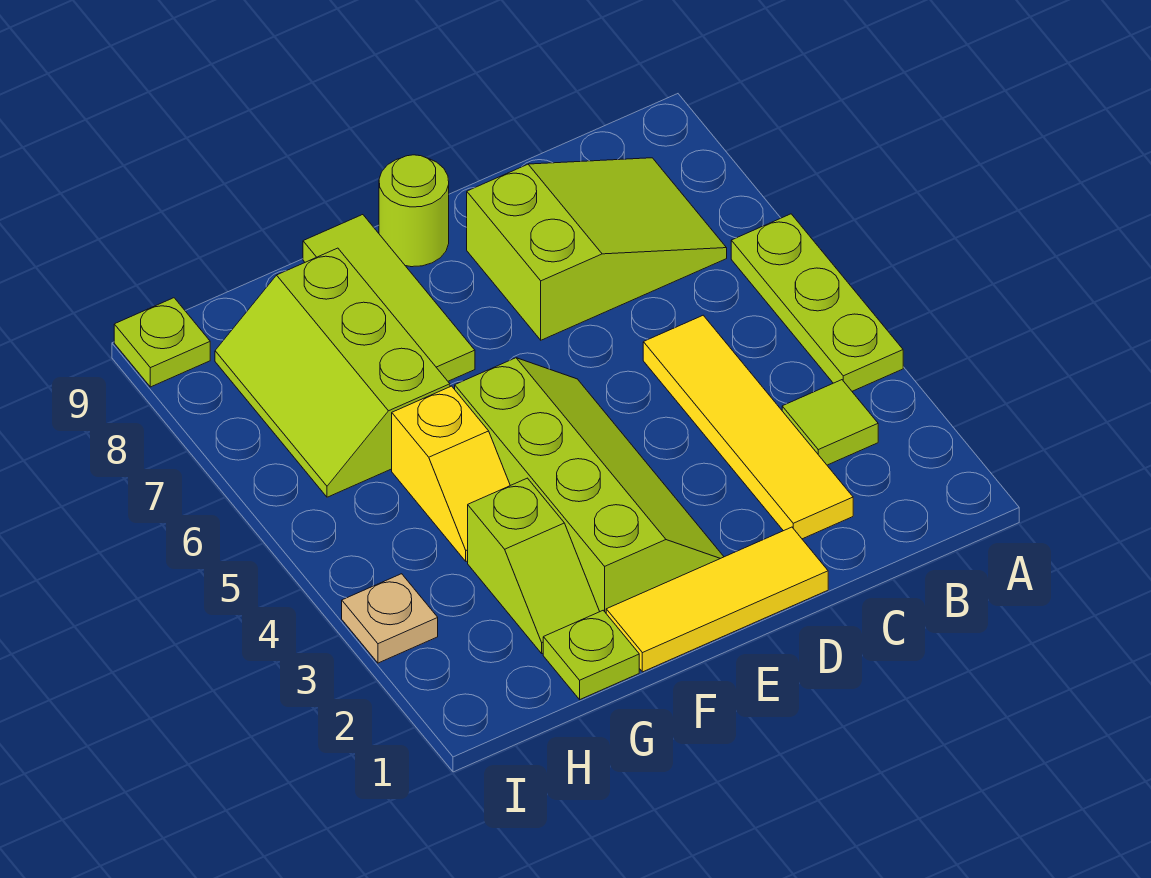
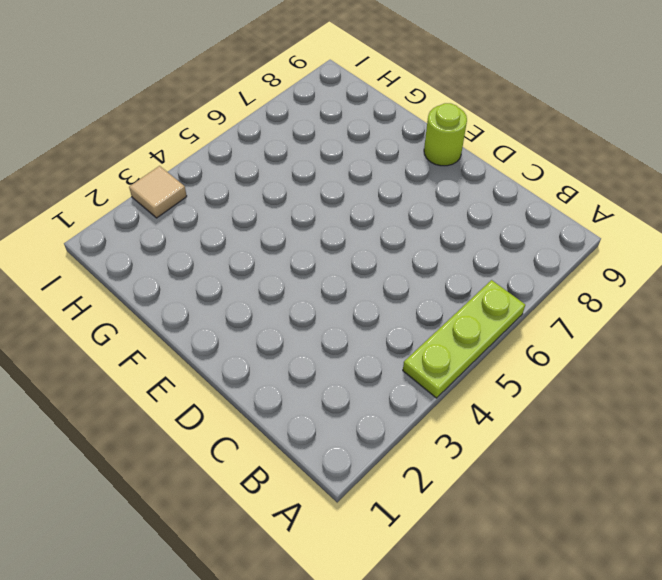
tan 1x1 tile [129,166,187,218] -> tan 1x1 plate [342,574,438,663]
none -> lime 1x1 tile [782,380,878,465]
none -> lime 2x3 slope [467,158,727,340]
none -> yellow 1x4 tile [643,315,853,539]

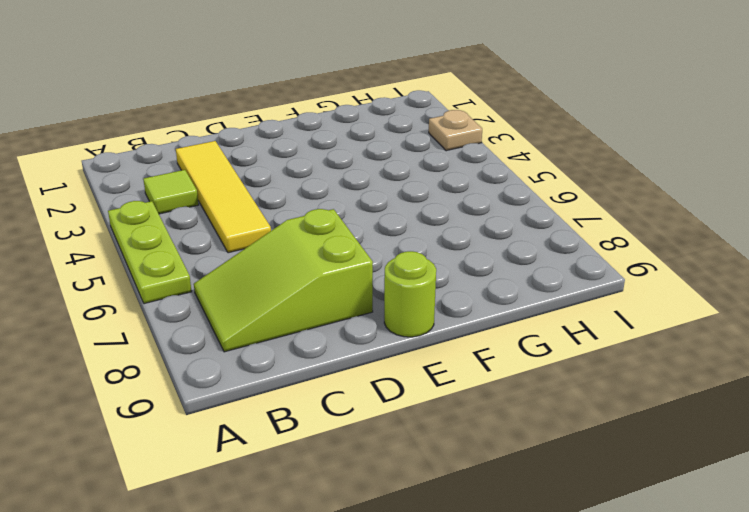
none -> yellow 1x3 tile [606,527,828,672]
none -> lime 2x4 slope [455,358,724,613]
none -> lime 1x3 tile [303,215,475,381]

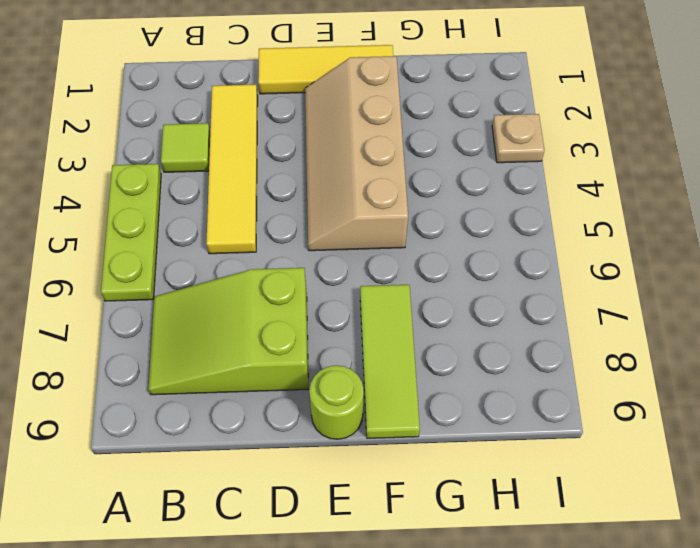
tan 2x4 slope [305,56,408,251] -> lime 2x4 slope [455,358,724,613]
none -> lime 1x1 plate [543,610,639,699]
none -> lime 1x2 slope [468,478,600,653]
none -> yellow 1x2 slope [392,386,510,561]

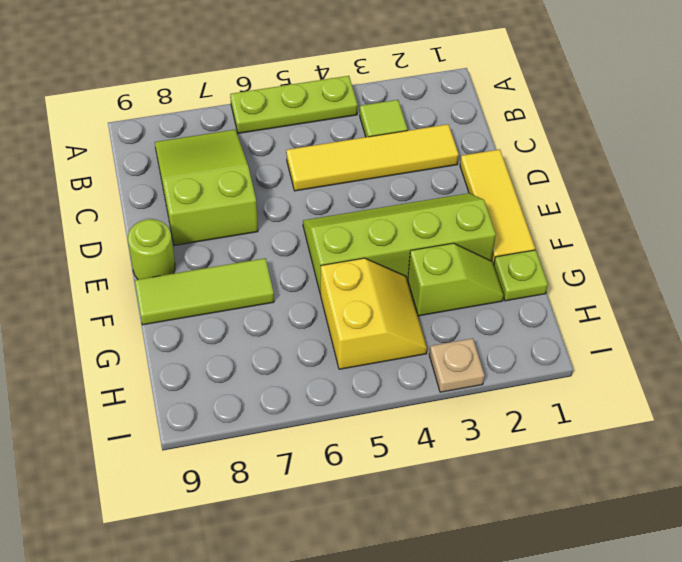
yellow 2x2 slope [320,258,427,369] -> yellow 1x2 slope [392,386,510,561]
none -> lime 2x3 slope [215,248,450,497]
none -> lime 1x1 plate [114,298,210,387]

